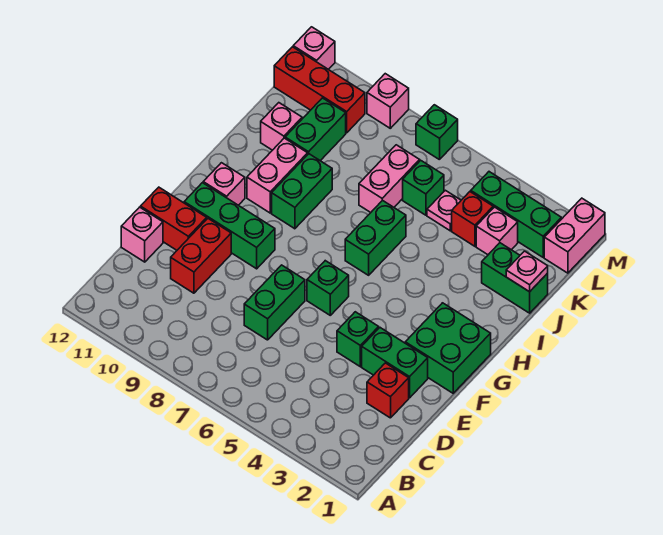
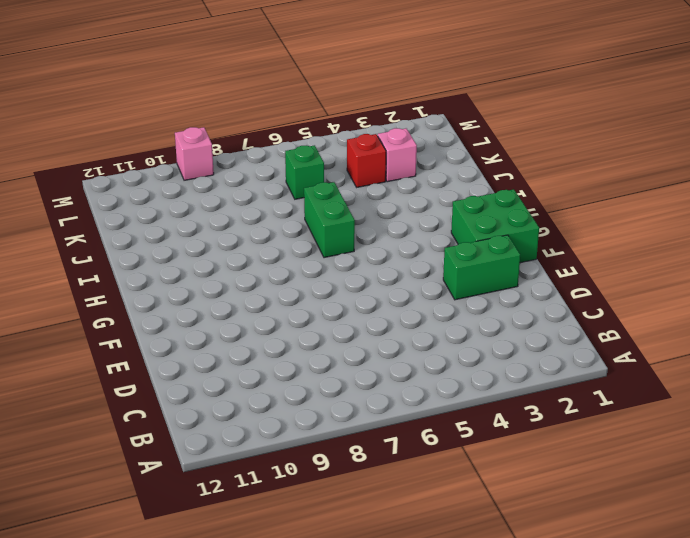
none -> red 1x1 brick [367,363,409,418]
none -> green 1x2 brick [244,265,305,340]
none -> red 1x2 brick [171,219,231,293]

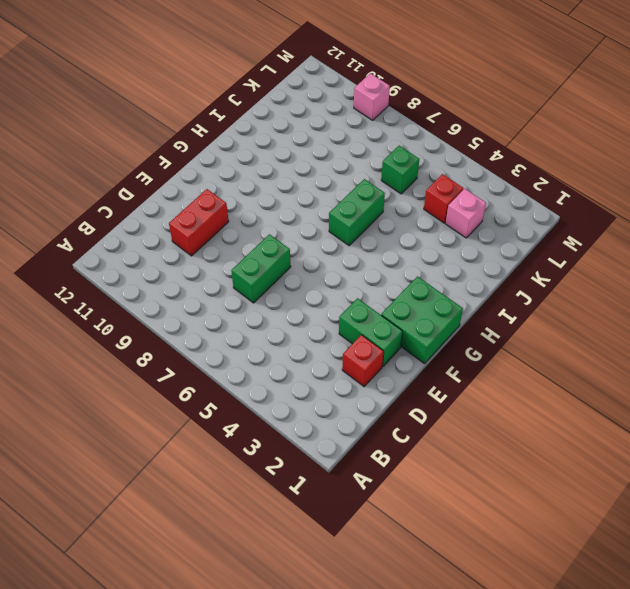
none -> pink 1x1 brick [121,207,163,262]
none -> green 1x1 brick [337,312,379,367]
none -> red 1x2 brick [141,187,207,250]

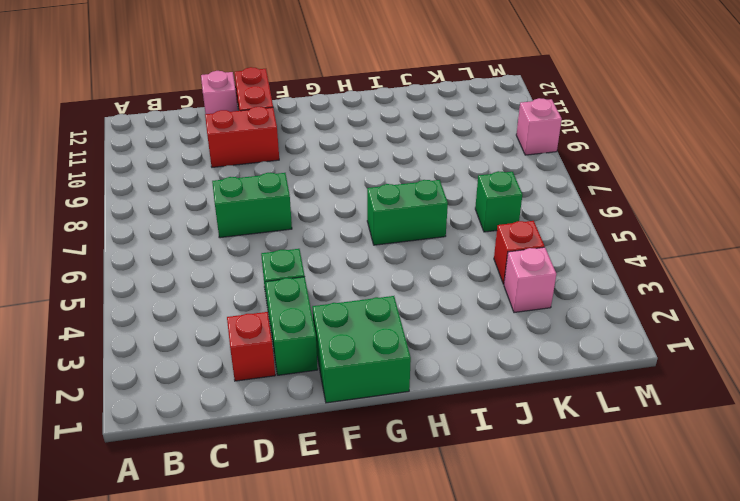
none -> green 1x1 brick [307,261,349,315]
none -> green 1x3 brick [184,183,275,269]
none -> pink 1x1 brick [203,163,245,205]

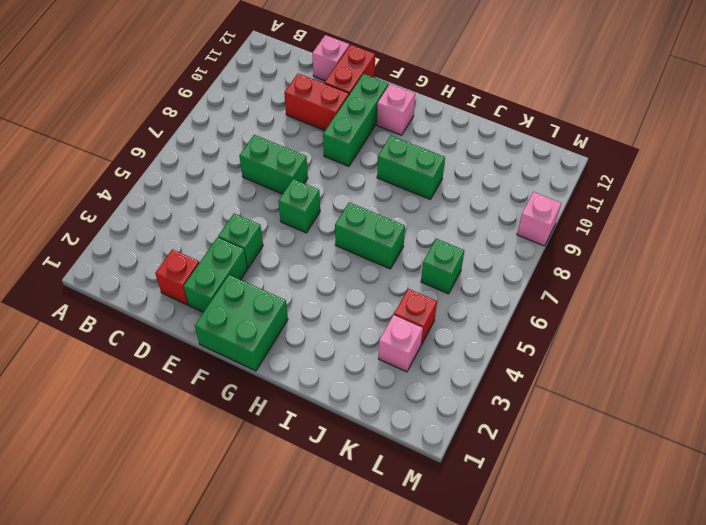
none -> pink 1x2 brick [247,138,308,213]
none -> green 1x2 brick [482,243,548,313]
none -> pink 1x2 brick [359,145,420,213]

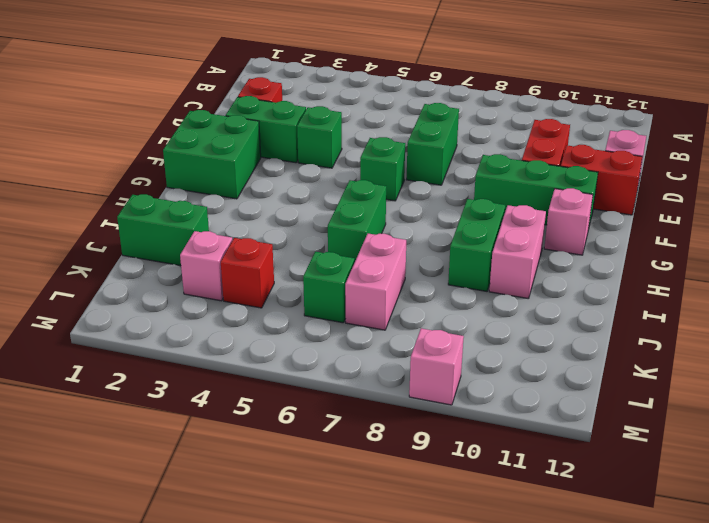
none -> green 1x2 brick [285,98,346,161]
none -> pink 1x1 brick [261,103,302,150]
none -> pink 1x1 plate [427,190,461,231]

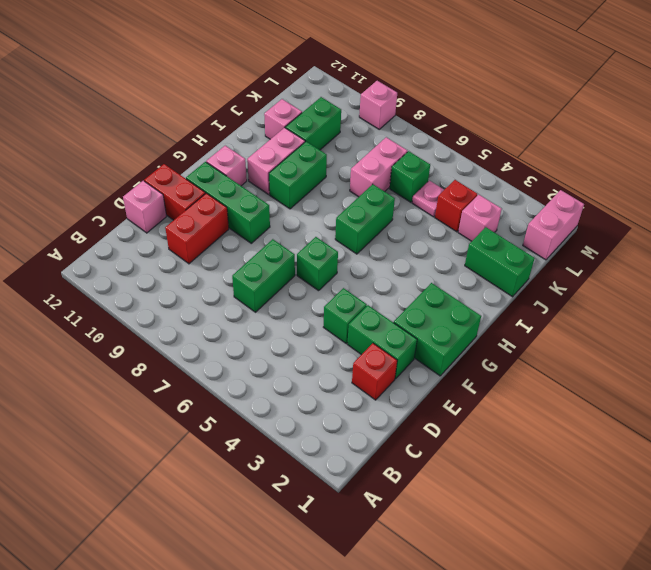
none -> green 1x3 brick [471,172,561,257]
none -> red 1x3 brick [274,47,365,133]
none -> green 1x1 brick [416,105,458,160]

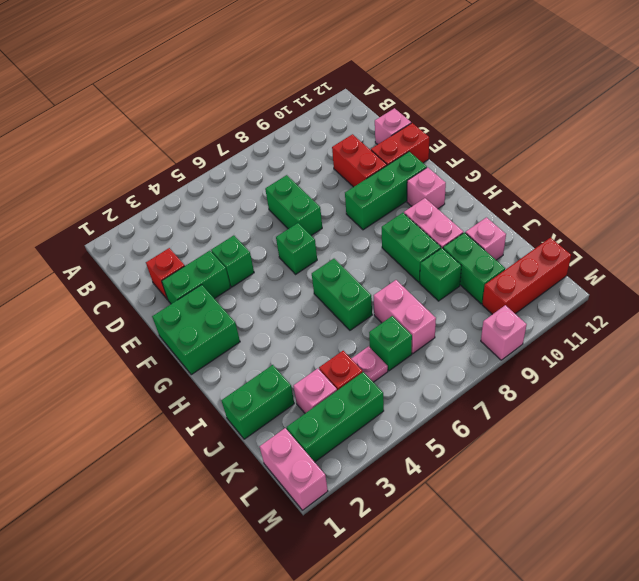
green 1x1 brick [420,248,461,301] -> green 1x1 brick moved to [416,105,458,160]
none -> pink 1x1 brick [293,27,335,69]
none -> pink 1x1 plate [506,251,548,292]

